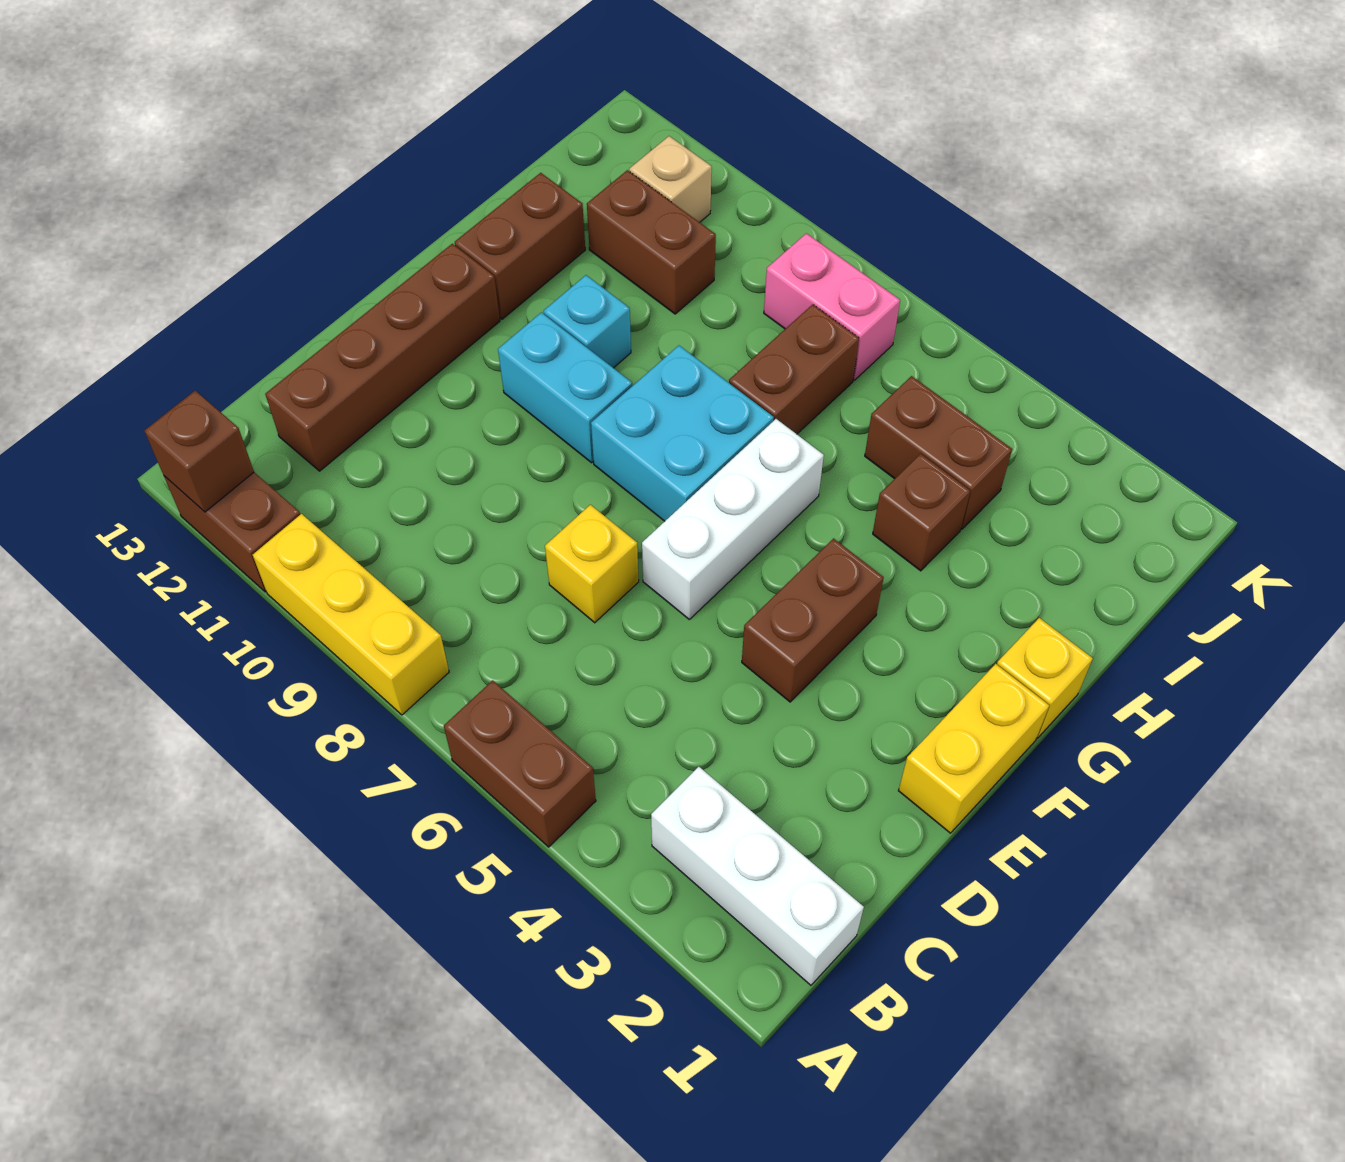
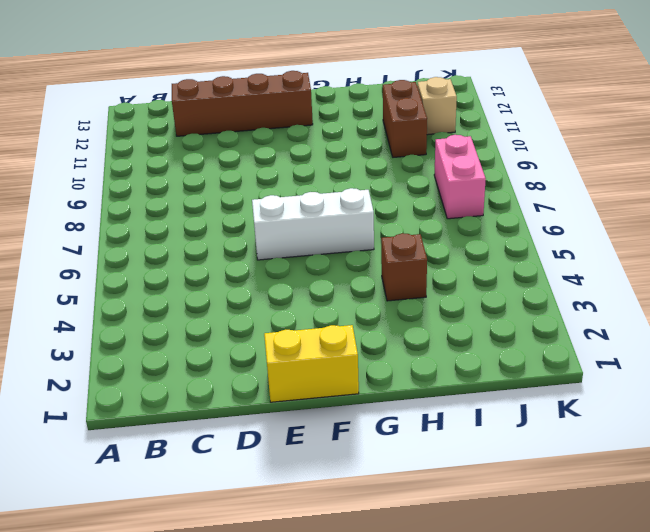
none -> brown 1x2 brick [444,680,596,847]
none -> yellow 1x3 brick [253,514,449,715]
none -> brown 1x2 brick [164,473,300,592]

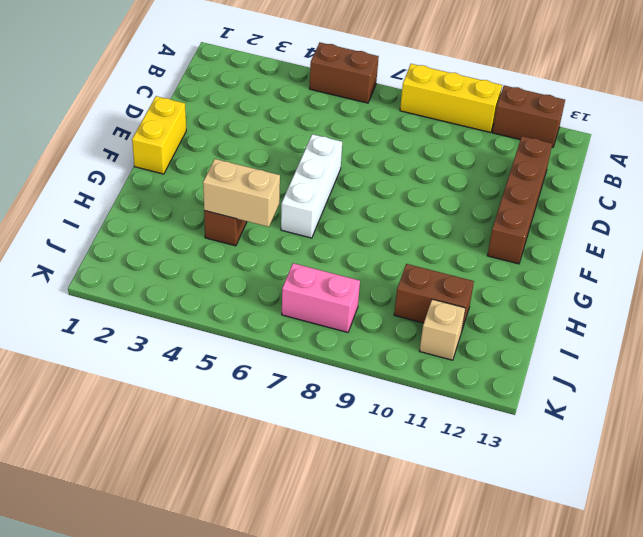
tan 1x2 brick [203,159,280,227] -> none
none -> white 1x3 brick [651,767,864,985]
none -> yellow 1x1 brick [545,505,639,623]
none -> brown 1x2 brick [742,538,884,702]

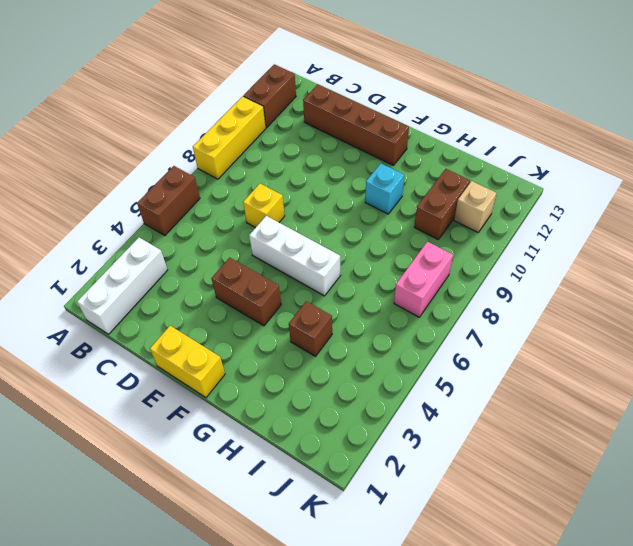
none -> cyan 2x2 brick [591,346,774,521]
none -> cyan 1x2 brick [498,313,632,463]
none -> yellow 1x1 brick [997,618,1093,738]

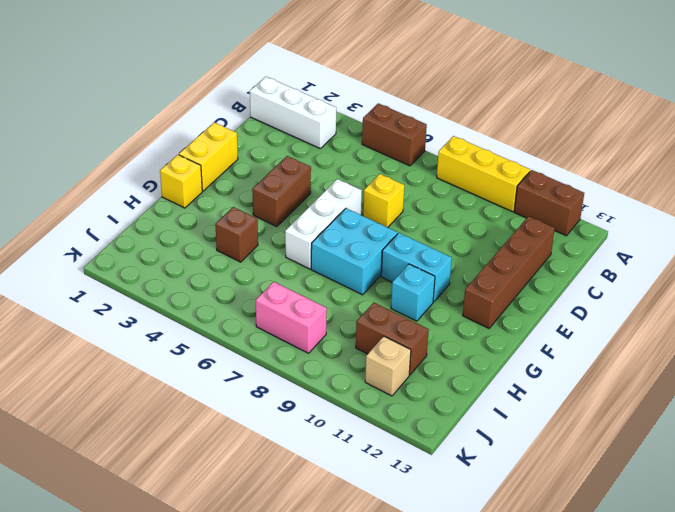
none -> brown 1x2 brick [455,173,585,319]
none -> brown 1x2 brick [729,304,859,434]
none -> brown 1x2 brick [865,376,1012,529]

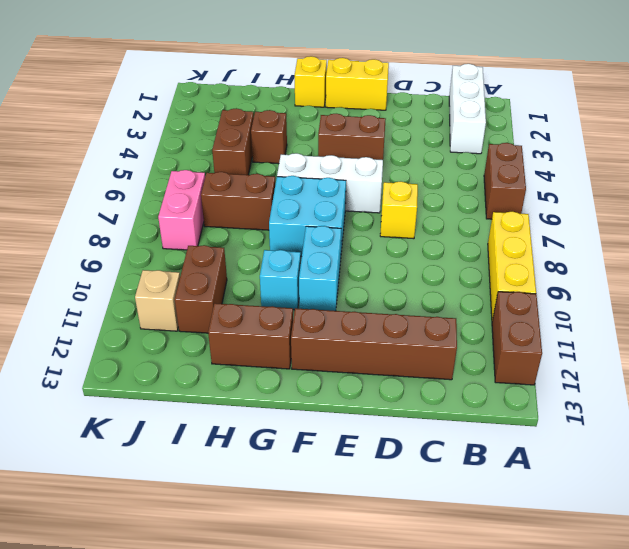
none -> brown 1x1 brick [144,391,254,512]

